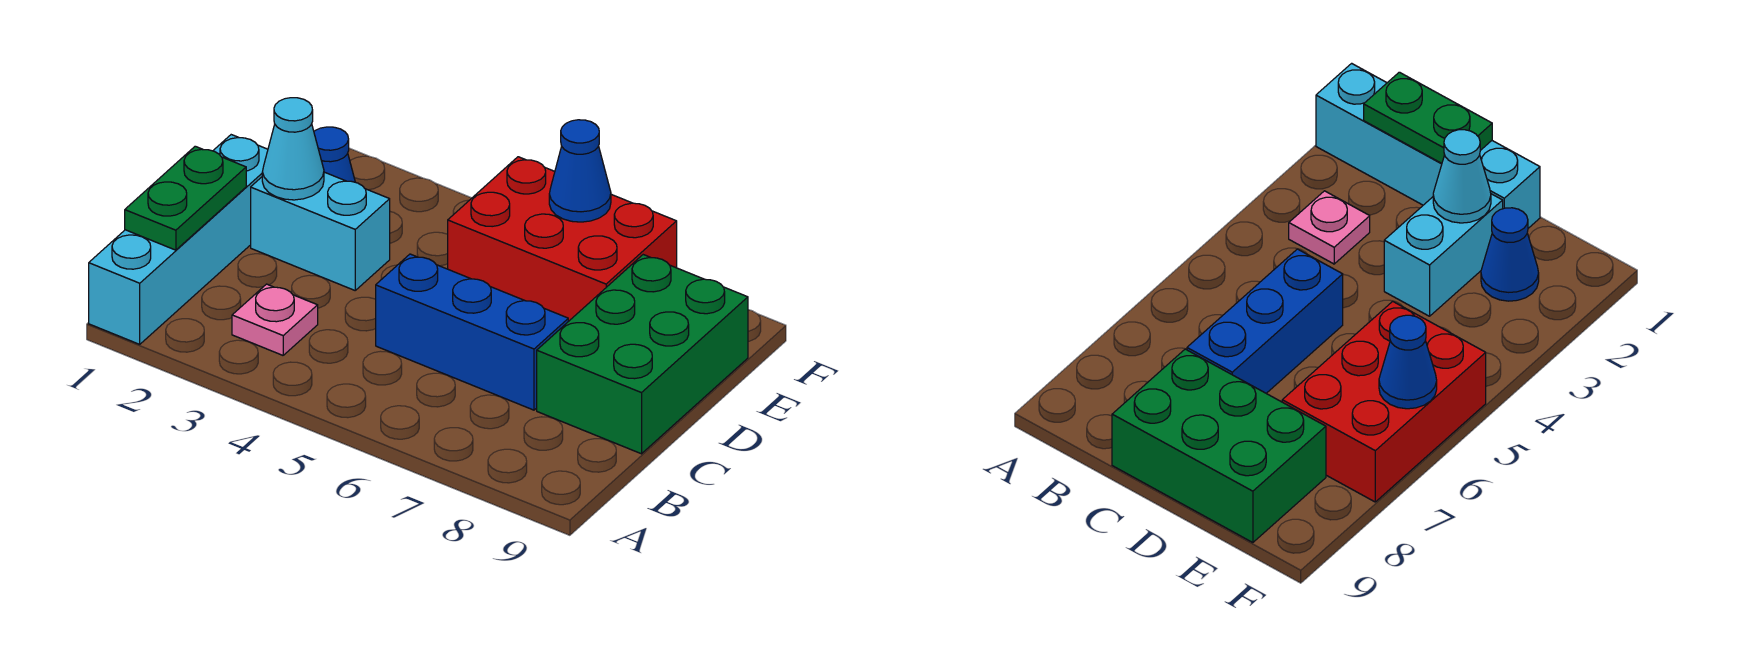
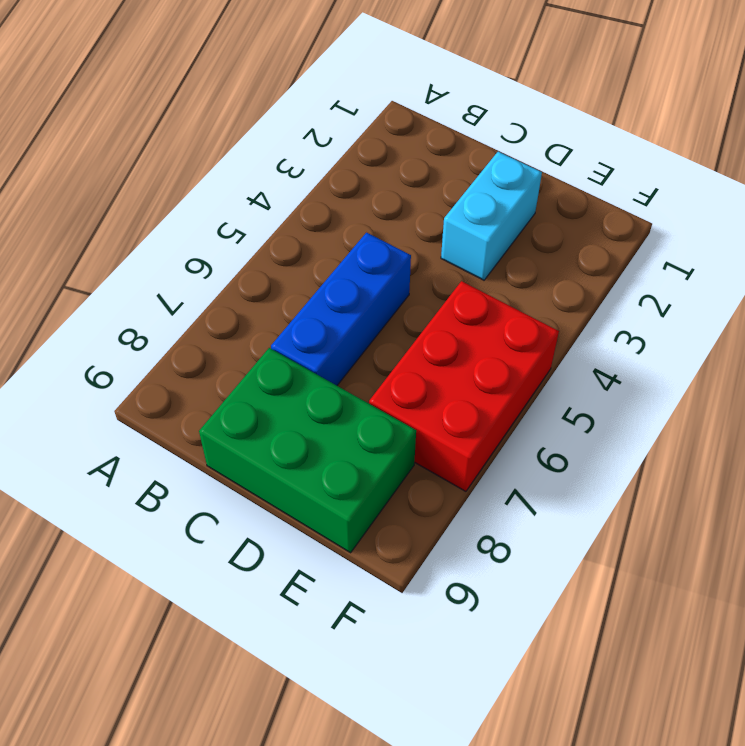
none -> cyan 1x4 brick [89,135,268,344]
none -> pink 1x1 plate [232,284,318,355]

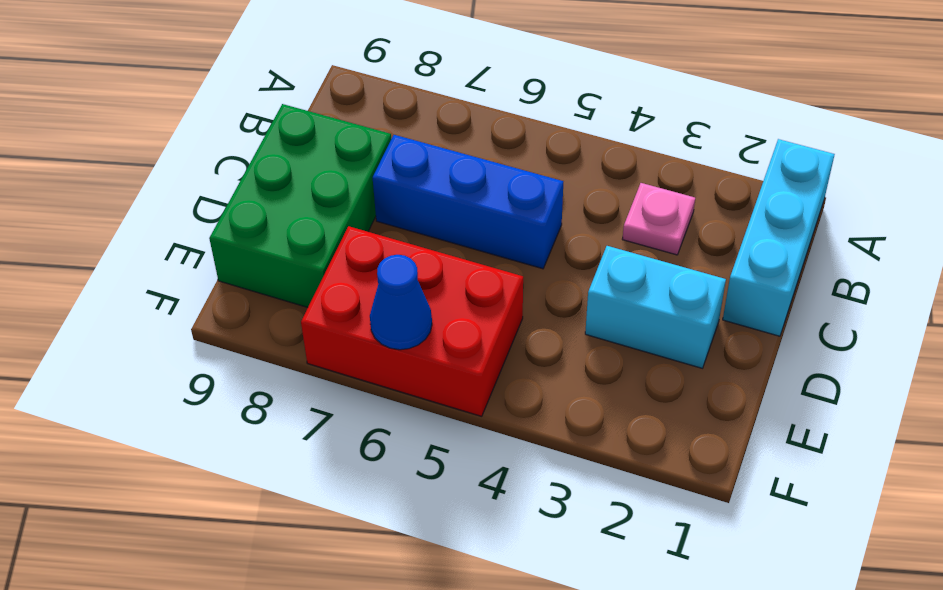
cyan 1x3 brick [723,139,835,336] -> cyan 1x4 brick [89,135,268,344]
none -> blue 1x1 cone [314,127,355,182]
none -> green 1x2 plate [125,146,246,250]

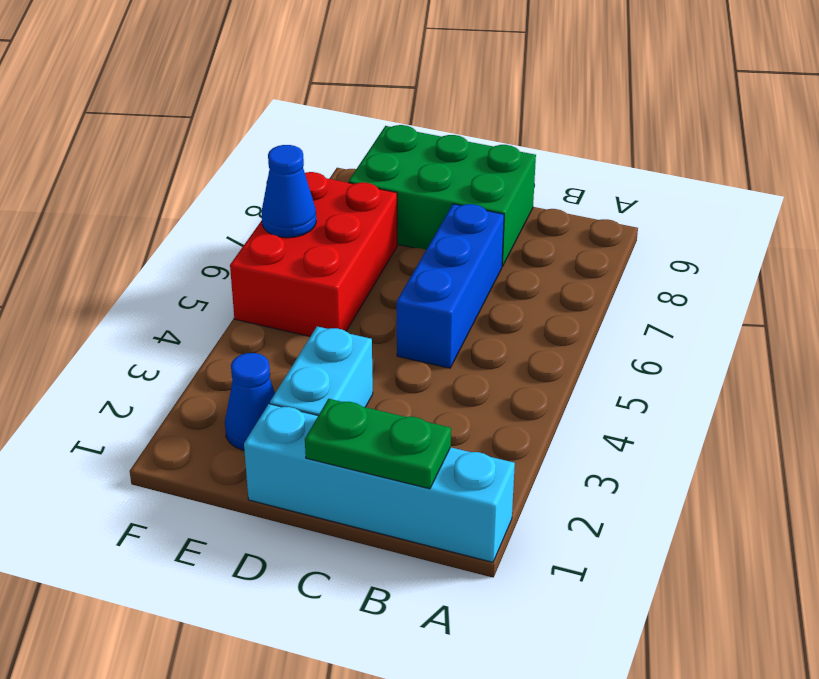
none -> pink 1x1 plate [232,284,318,355]
none -> cyan 1x1 cone [262,98,324,200]

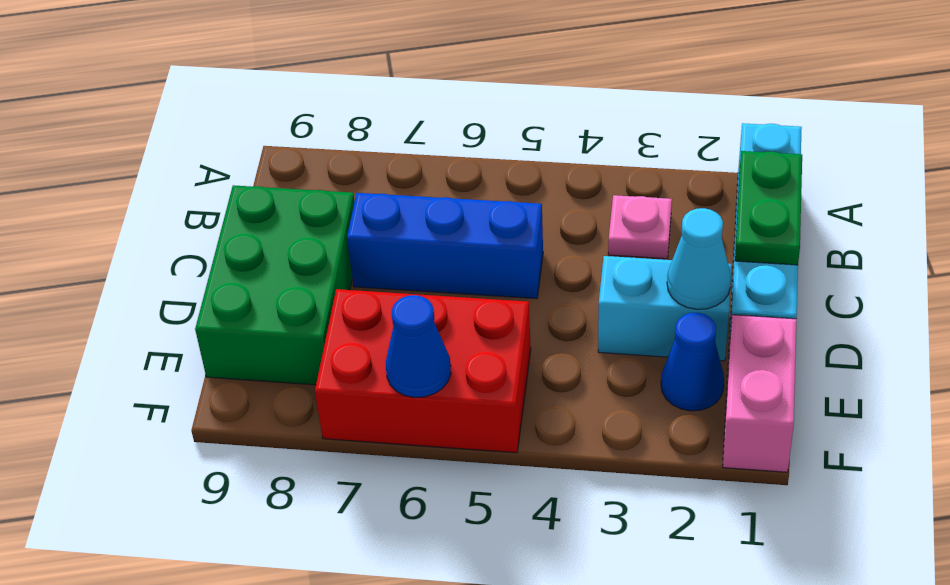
pink 1x2 brick [723,315,796,472] -> none

